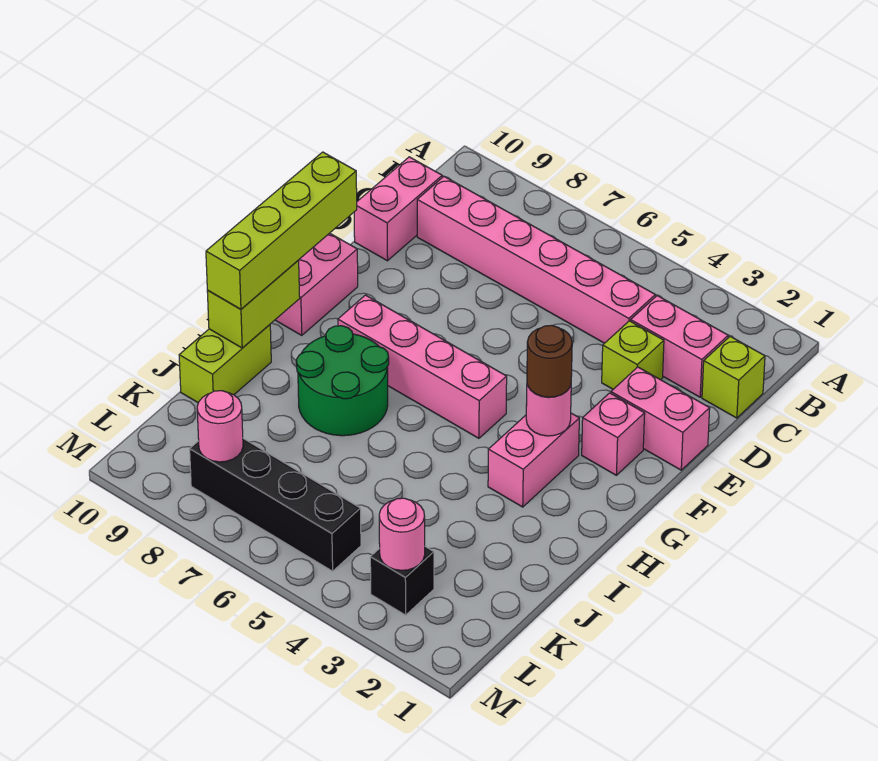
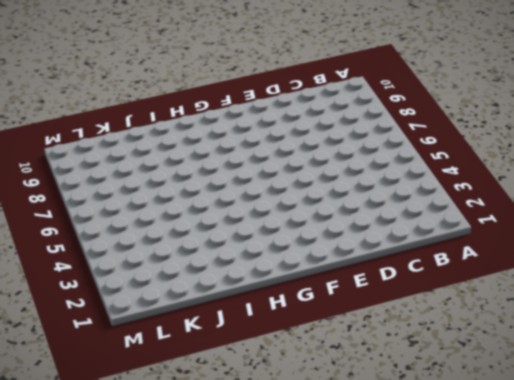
none -> lime 1x1 brick [702,336,765,418]
none -> pink 1x2 brick [631,296,728,397]
none -> pink 1x6 brick [417,177,655,343]

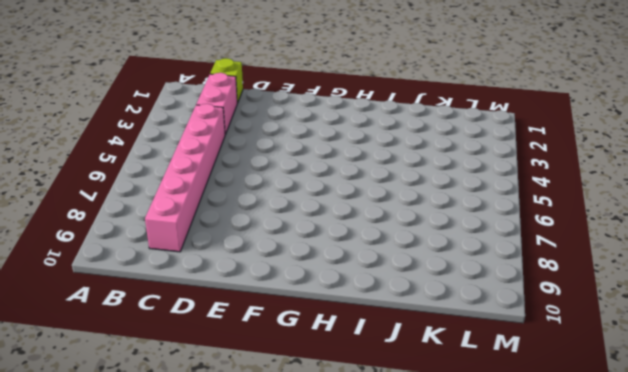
none -> pink 1x2 brick [354,157,442,261]
none -> lime 1x1 brick [602,321,664,389]
none -> pink 1x2 brick [611,367,710,470]

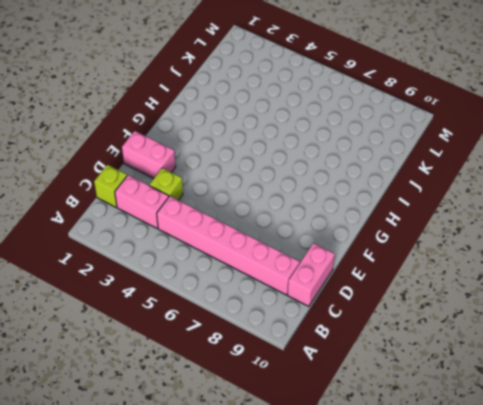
none -> pink 1x1 brick [582,393,645,475]
none -> pink 1x2 brick [275,233,358,335]
none -> pink 1x2 brick [488,413,579,507]

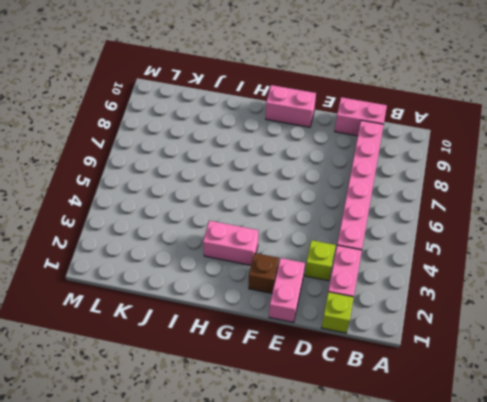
brown 1x1 brick [249,253,279,293] -> pink 1x1 brick [582,393,645,475]
none -> pink 1x4 brick [338,295,507,438]
none -> green 2x2 round brick [296,326,389,436]
none -> lime 1x2 brick [179,325,271,403]

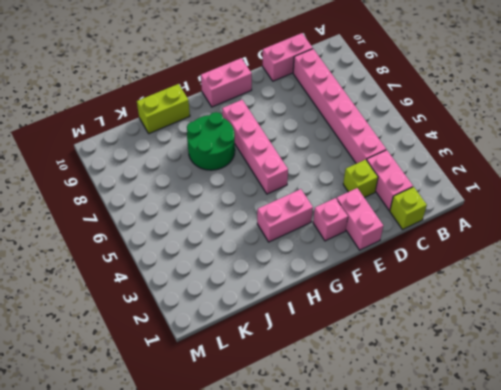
none -> black 1x1 brick [370,547,434,615]
none -> black 1x4 brick [190,439,361,571]
none -> pink 1x1 round brick [526,385,571,436]

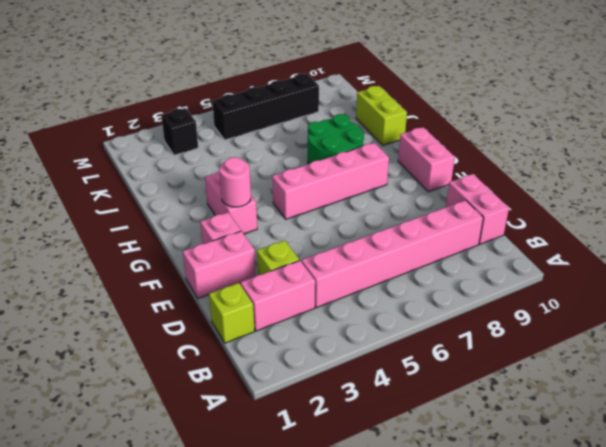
none -> lime 1x2 brick [207,260,300,348]
none -> pink 1x1 round brick [379,498,425,570]
none -> pink 1x1 round brick [197,391,243,462]

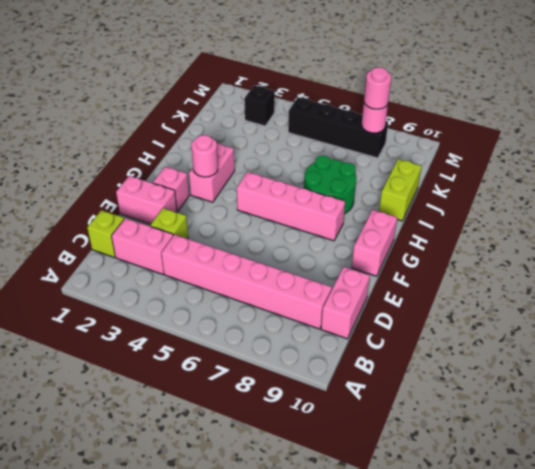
pink 1x1 round brick [364,67,391,109] -> pink 1x1 round brick moved to [379,498,425,570]
none -> lime 1x2 brick [207,260,300,348]
none -> lime 1x4 brick [206,152,357,309]
none -> brown 1x1 round brick [527,325,572,397]

